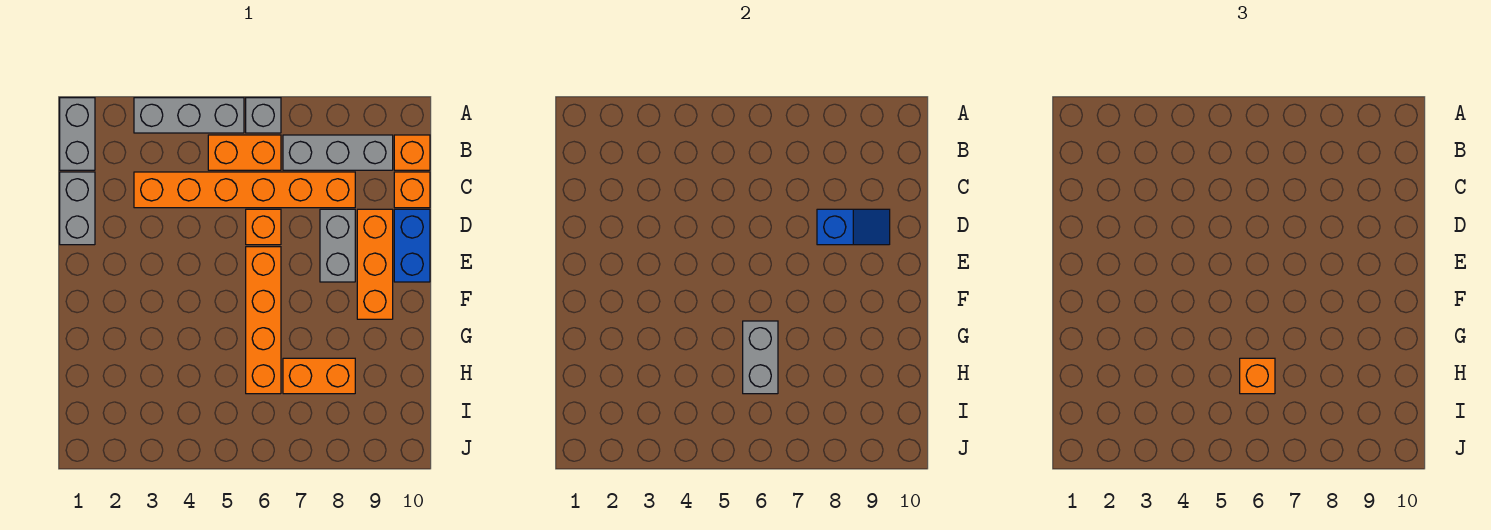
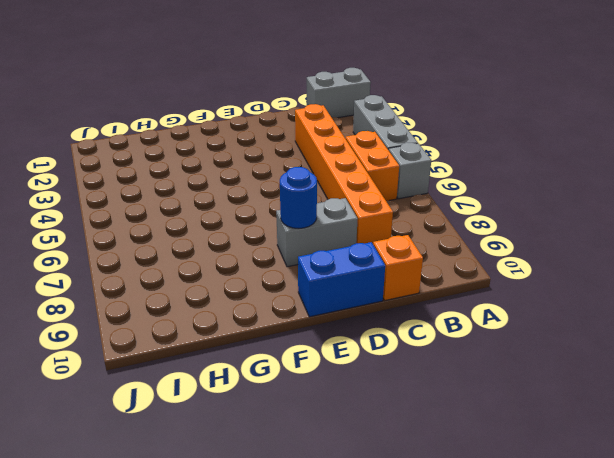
blue 1x1 round brick [280,167,317,229] -> none
none -> grey 1x3 brick [283,135,393,170]
none -> orange 1x1 brick [394,135,430,170]
none -> grey 1x2 brick [60,172,95,245]

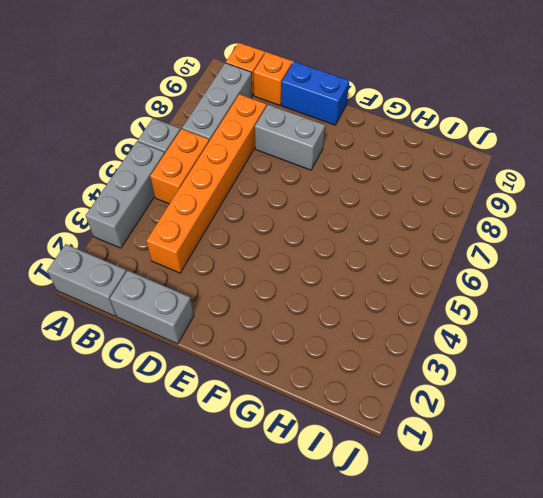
none -> orange 1x1 brick [246,209,281,245]
none -> orange 1x3 brick [357,209,393,319]
none -> orange 1x4 brick [246,247,281,394]

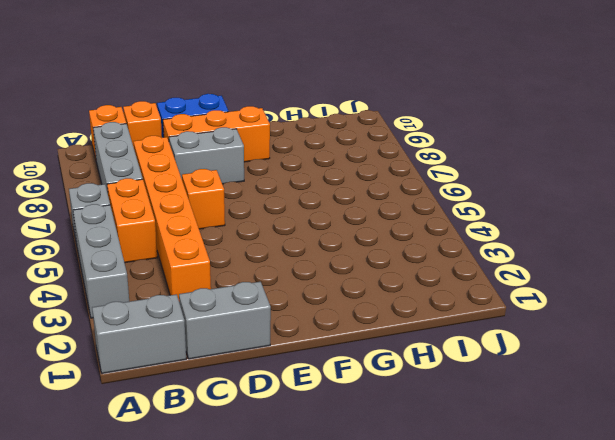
none -> orange 1x4 brick [246,247,281,394]
none -> orange 1x2 brick [283,358,355,394]
none -> blue 1x2 slope [817,209,890,245]

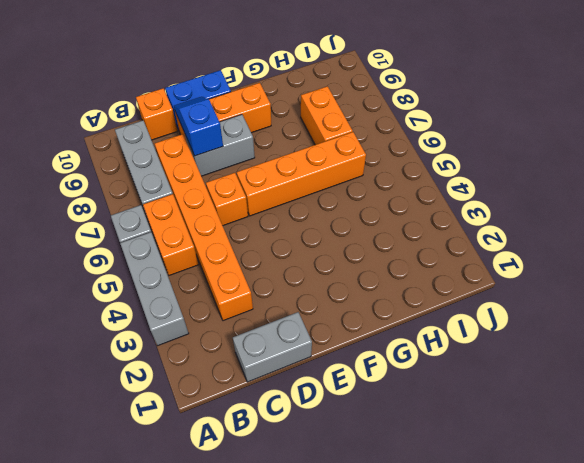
none -> grey 1x2 brick [60,98,95,170]
none -> orange 1x1 brick [394,135,430,170]
none -> grey 1x2 brick [743,321,778,394]

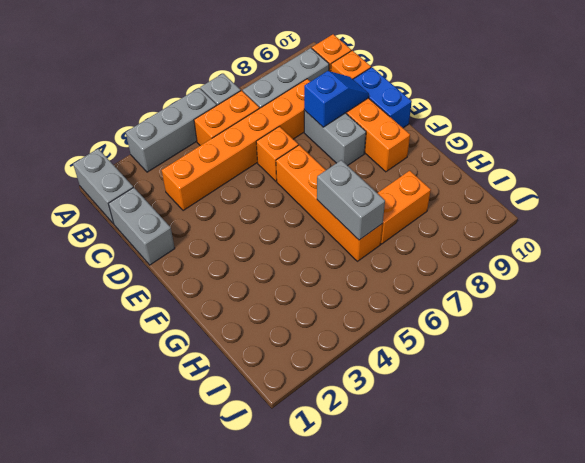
none -> orange 1x1 brick [1240,358,1275,394]

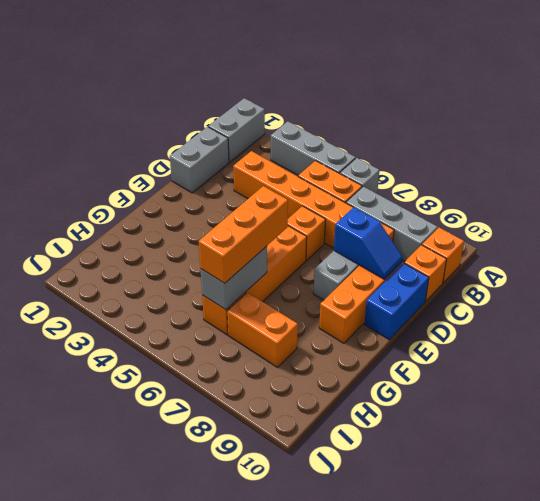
orange 1x3 brick [199,186,288,283] -> orange 1x1 brick [1240,358,1275,394]

